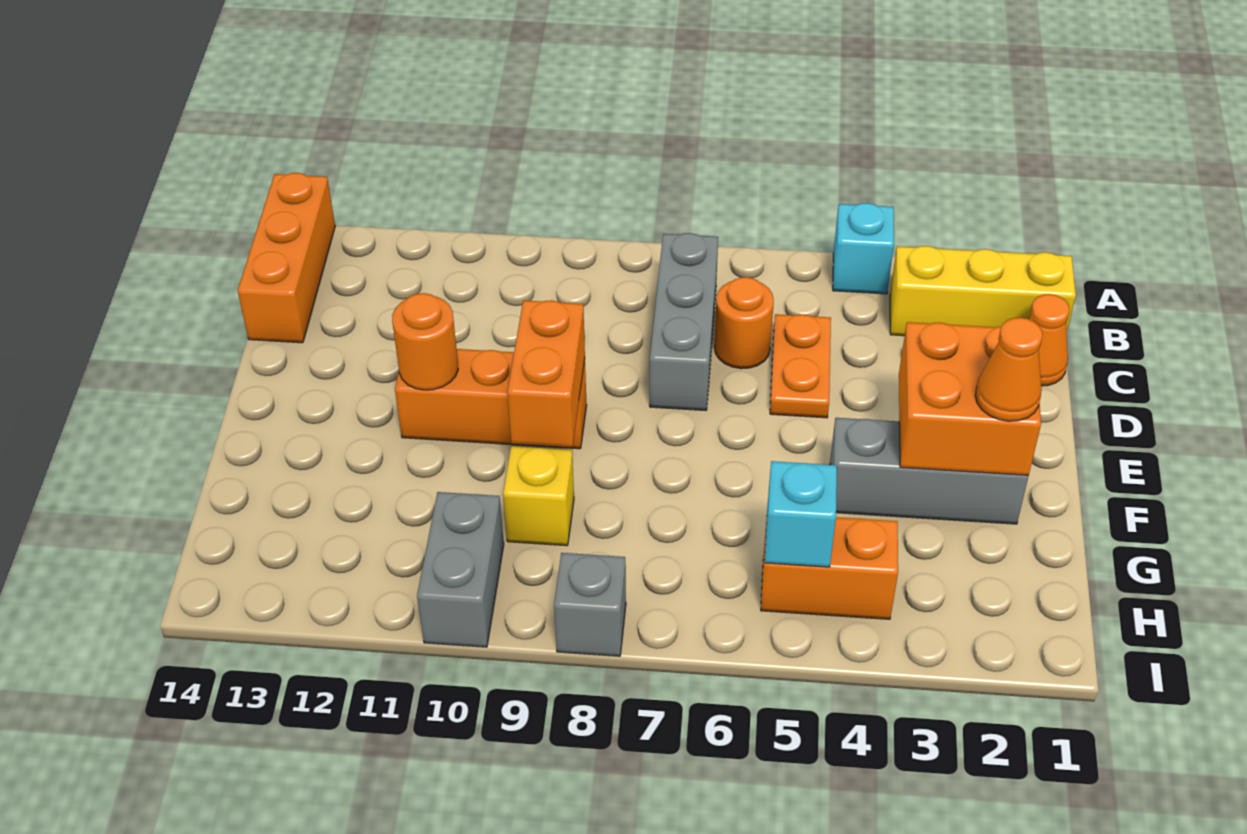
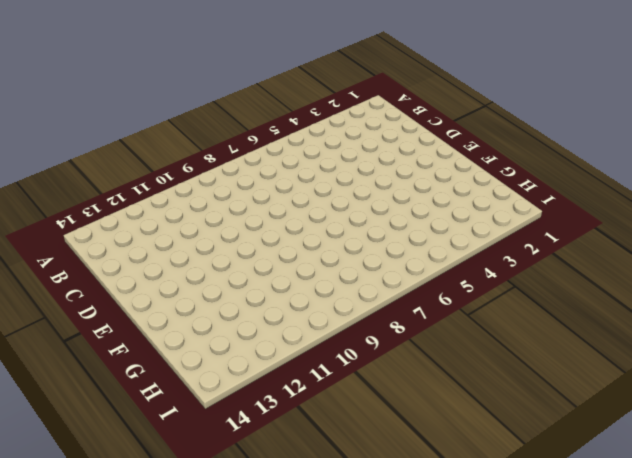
none -> cyan 1x1 brick [833,203,894,294]
none -> orange 1x3 brick [238,173,335,343]
none -> yellow 1x3 brick [890,246,1076,336]

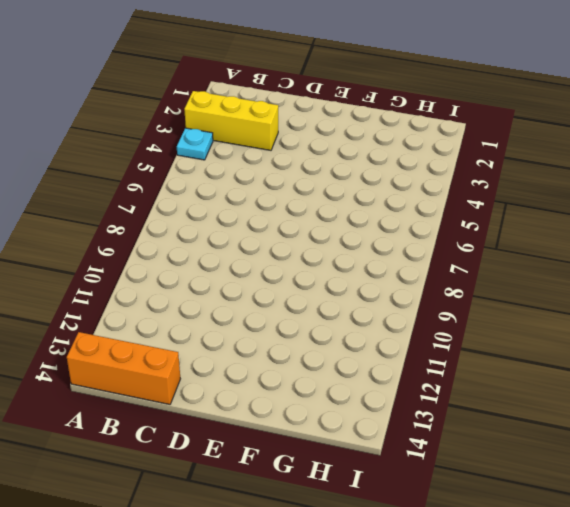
yellow 1x3 brick [184,91,278,150] -> yellow 1x3 brick turned to [890,246,1076,336]
cyan 1x1 plate [177,128,213,160] -> cyan 1x1 brick [833,203,894,294]
none -> grey 1x3 brick [650,233,718,411]
none -> orange 1x1 cone [1029,294,1069,386]
none -> orange 1x2 plate [770,314,831,418]

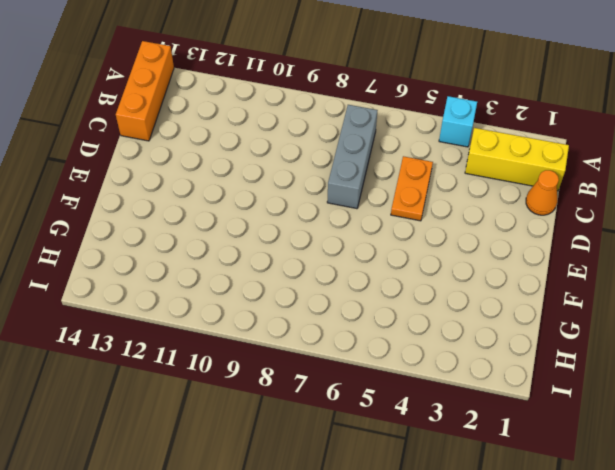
none -> orange 1x1 round brick [714,277,774,369]
none -> orange 1x3 brick [395,349,587,449]
none -> grey 1x3 brick [830,418,1028,524]

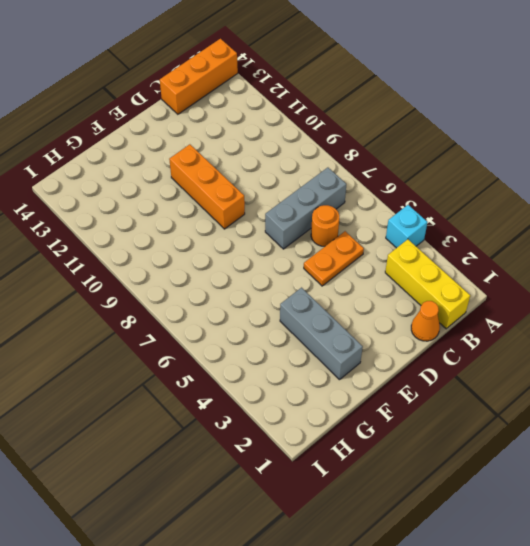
none -> yellow 1x1 brick [503,446,574,546]
none -> orange 1x2 brick [761,517,898,619]
none -> grey 1x2 brick [417,492,504,647]

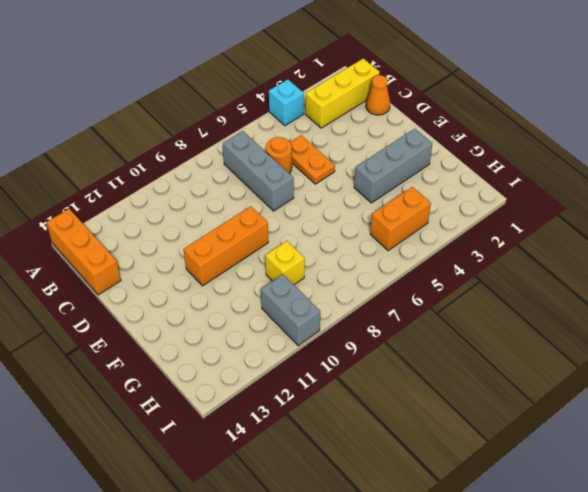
none -> grey 1x1 brick [554,553,626,656]
none -> orange 2x2 brick [899,322,1041,475]
none -> orange 1x2 brick [507,300,585,447]

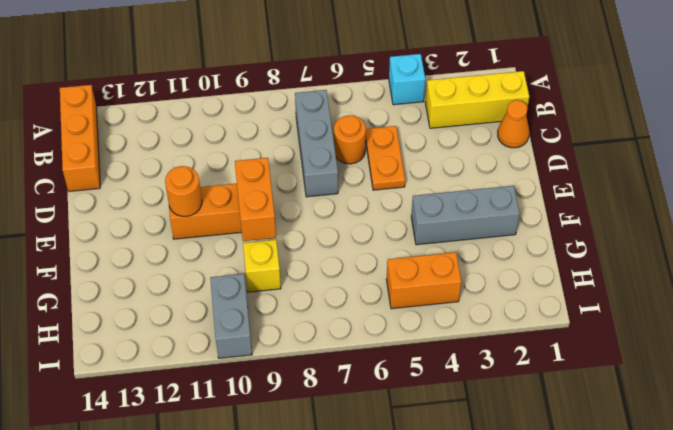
none -> grey 1x1 brick [554,553,626,656]
none -> orange 2x2 brick [899,322,1041,475]
none -> cyan 1x1 brick [765,461,837,567]

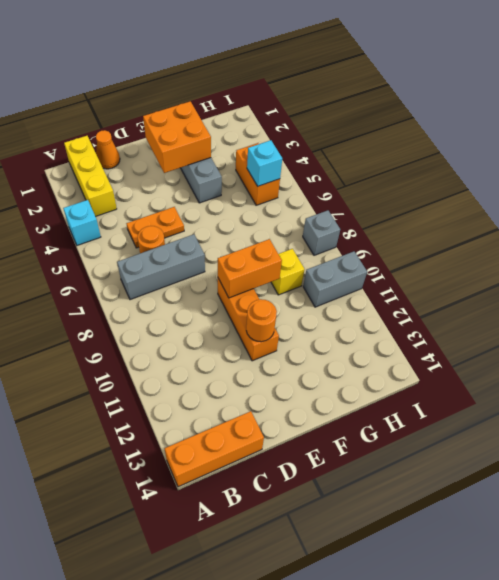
none -> orange 1x1 cone [975,318,1042,421]

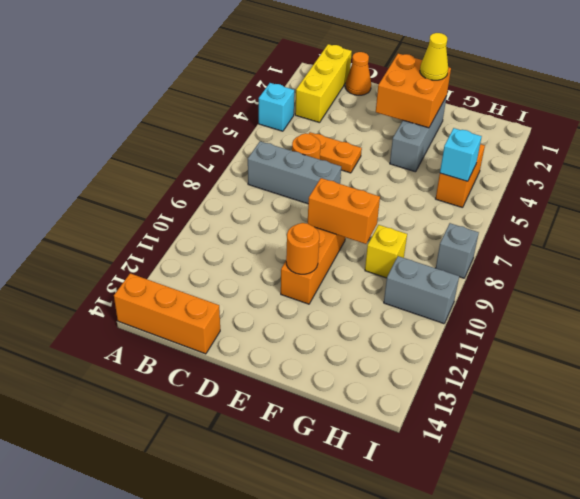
yellow 1x1 cone [420,33,448,80] -> orange 1x1 cone [975,318,1042,421]

